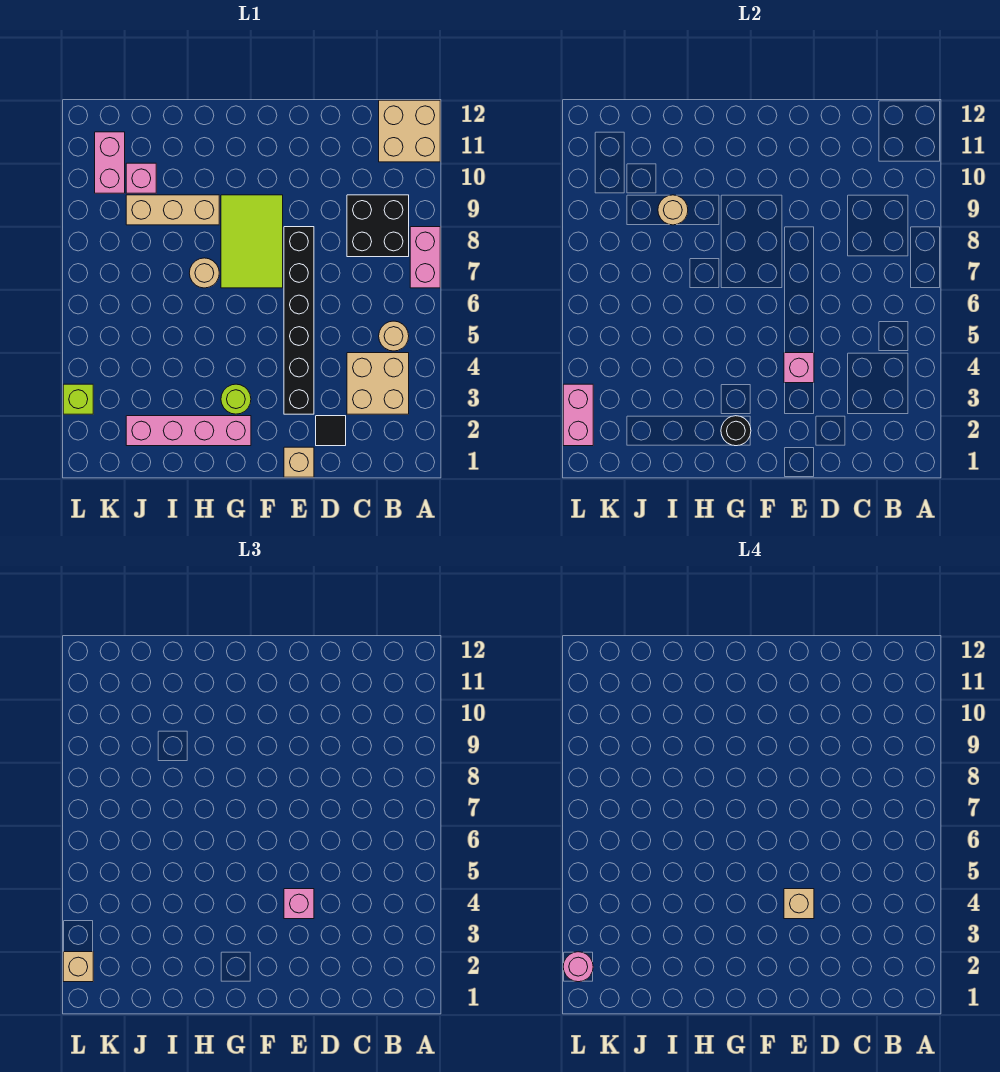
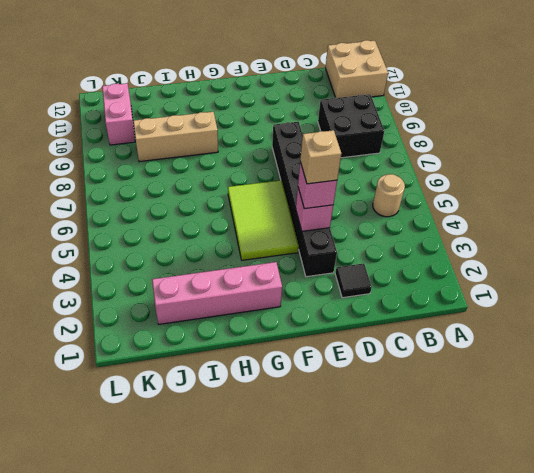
lime 2x3 tile [228,180,299,260] -> lime 2x3 tile moved to [221,195,283,288]
none -> pink 1x2 brick [410,227,440,288]
none -> tan 2x2 brick [347,353,409,414]
none -> tan 1x1 brick [284,447,314,477]

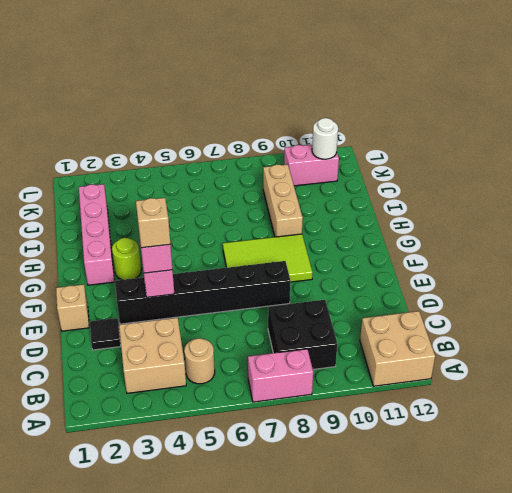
white 1x1 round brick [312,118,338,159] -> none
none -> tan 1x1 round brick [189,258,219,288]
none -> pink 1x1 brick [126,163,156,193]
none -> lime 1x1 brick [63,384,93,414]

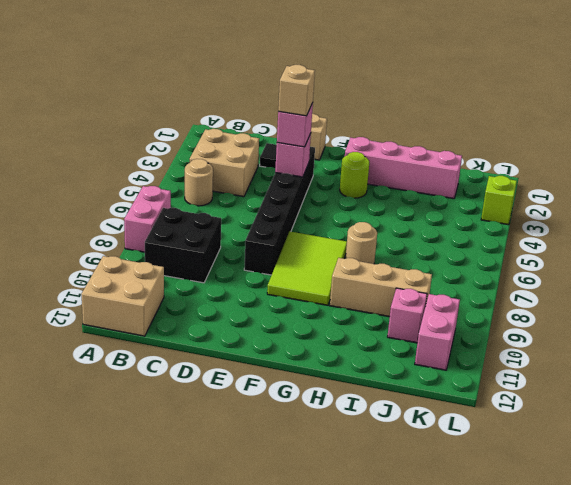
none -> black 1x1 round brick [721,416,751,446]
none -> tan 1x1 round brick [658,195,688,225]
none -> pink 1x2 brick [563,384,593,446]

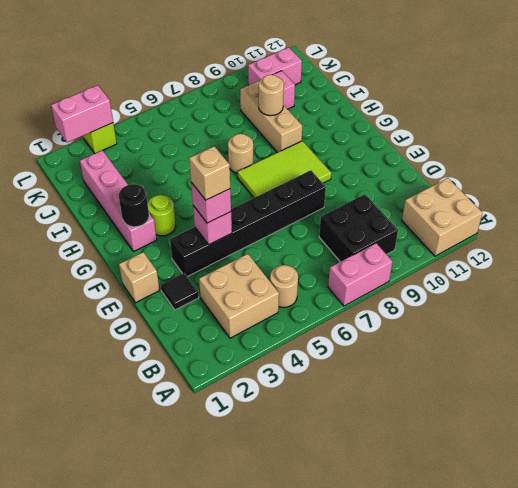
none -> tan 1x1 brick [63,952,93,982]
none -> pink 1x1 round brick [563,952,593,982]

